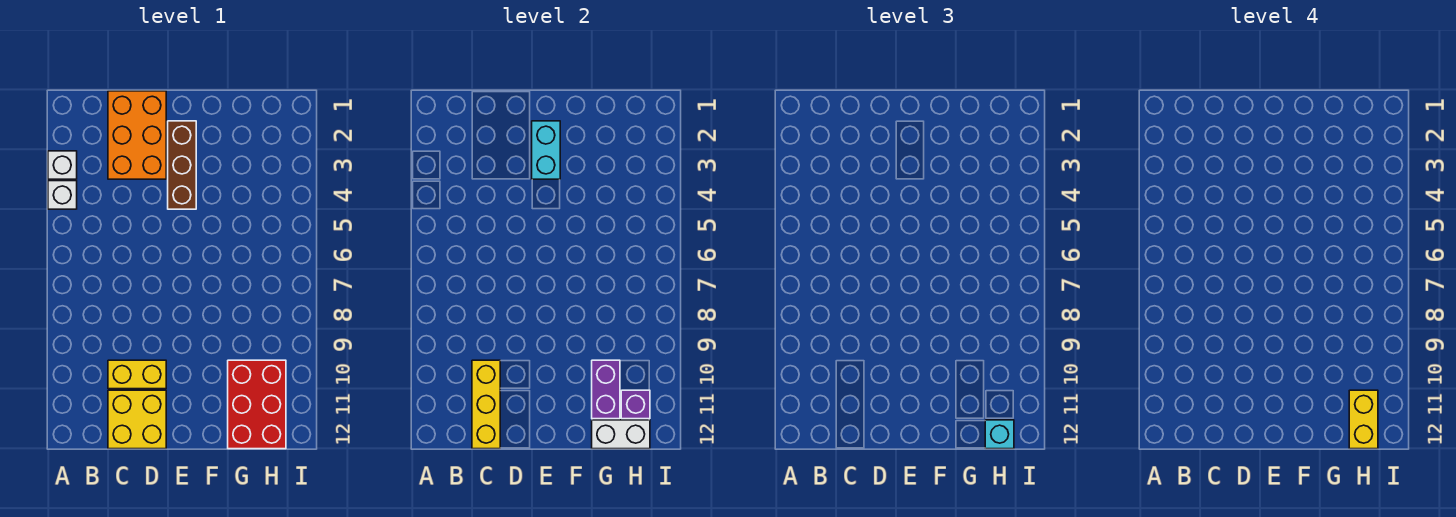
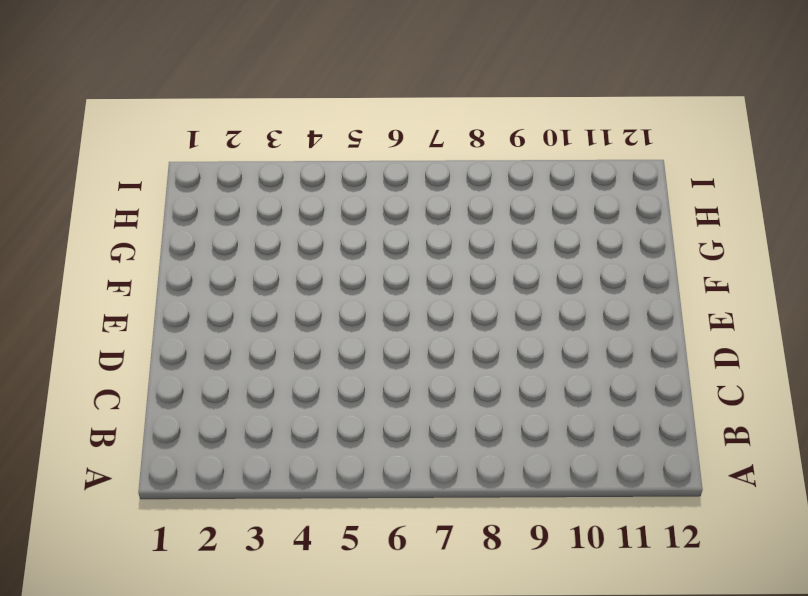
none -> white 1x1 brick [48,151,77,179]
none -> white 1x1 brick [48,181,77,209]
none -> orange 2x3 brick [108,91,166,179]

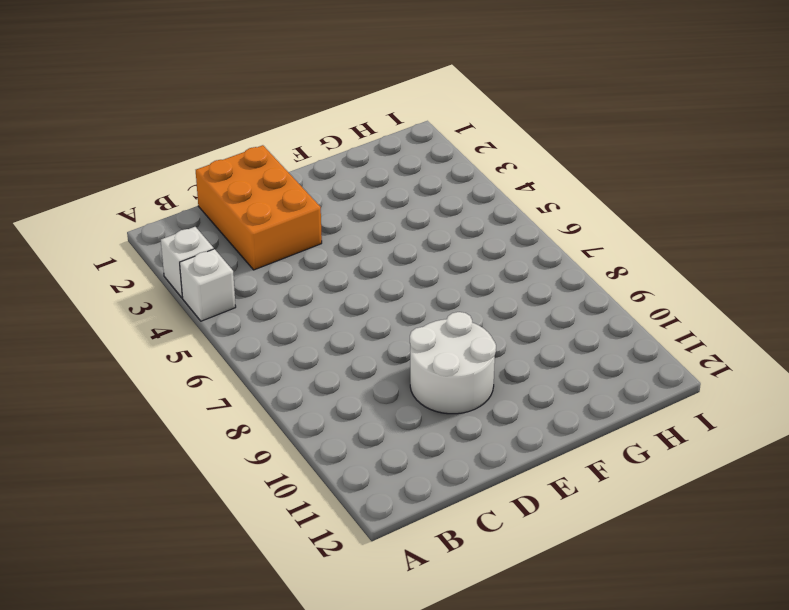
white 2x2 round brick [410,312,496,414] -> yellow 1x2 brick [108,360,166,389]
none -> yellow 2x2 brick [108,390,166,449]
none -> brown 1x3 brick [168,121,196,209]
none -> red 2x3 brick [228,360,286,449]

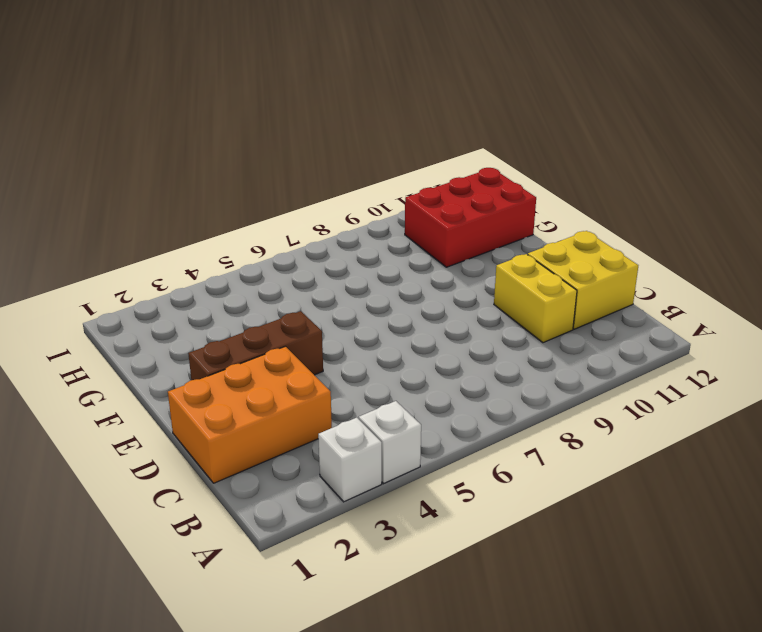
none -> yellow 1x3 brick [472,360,500,449]
none -> cyan 1x2 brick [532,121,560,179]
none -> purple 1x2 brick [592,360,620,419]

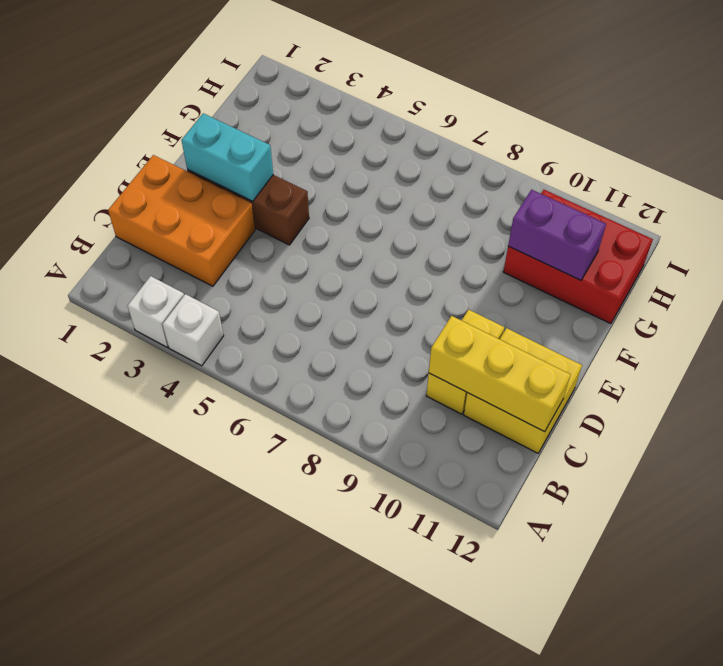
none -> white 1x2 brick [592,420,650,449]
none -> purple 1x1 brick [621,390,650,419]
none -> cyan 1x1 brick [985,420,1014,449]

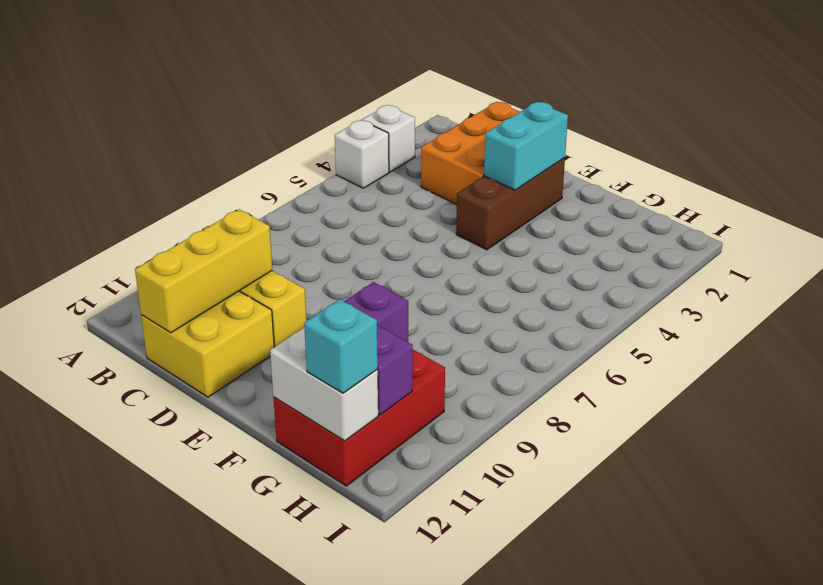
none -> yellow 1x2 brick [1349,390,1378,449]

